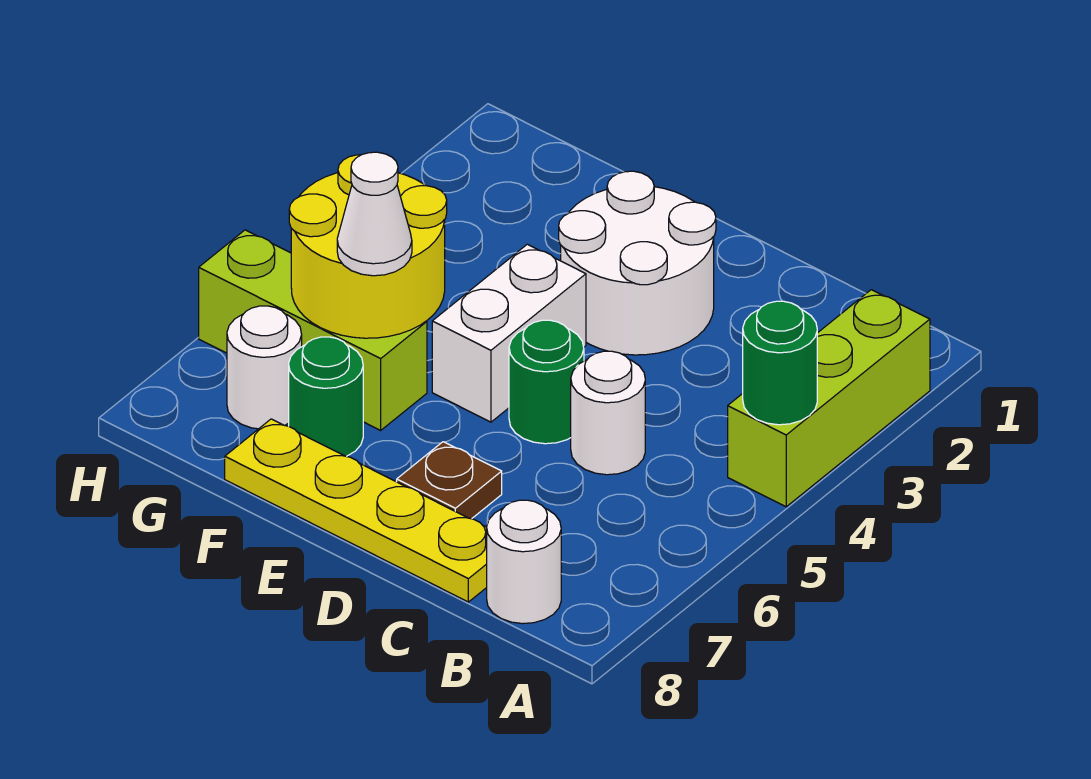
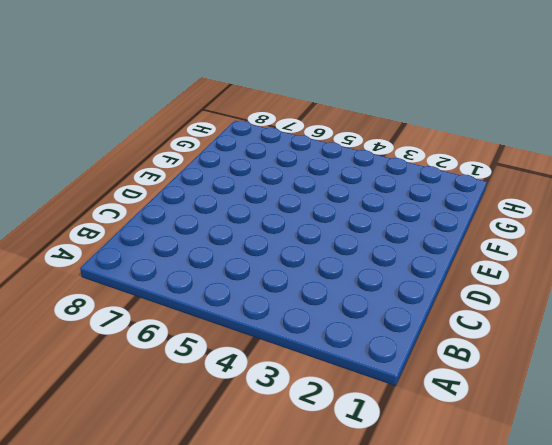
none -> lime 1x3 brick [728,290,930,507]
none -> white 1x1 round brick [487,500,561,624]
none -> white 1x1 round brick [571,351,645,475]

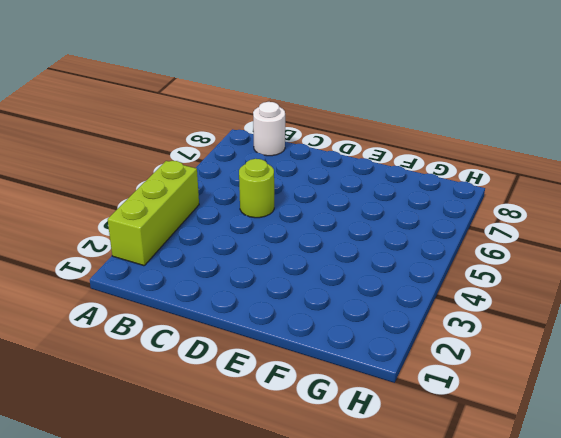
lime 1x1 round brick [239,159,274,218] -> white 1x1 round brick [571,351,645,475]
none -> yellow 1x4 plate [225,419,487,602]
none -> white 2x2 round brick [559,171,716,355]
none -> green 1x1 round brick [509,320,584,444]

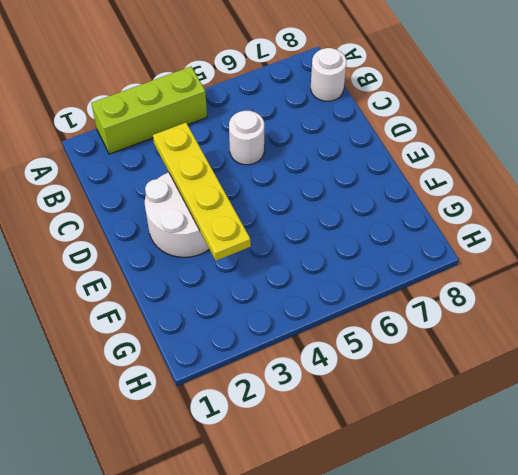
yellow 1x4 plate [153,123,251,261] -> yellow 1x4 plate moved to [225,419,487,602]
none -> green 1x1 round brick [509,320,584,444]
none -> brown 1x1 plate [397,442,502,519]
none -> white 1x2 brick [432,244,586,422]

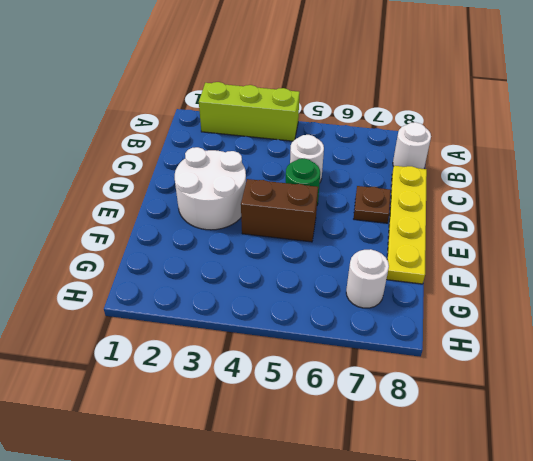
brown 1x2 brick [241,179,318,242] -> white 1x2 brick [432,244,586,422]
none -> lime 1x3 brick [199,230,427,430]
none -> green 1x1 round brick [289,337,363,456]
none -> green 1x1 round brick [743,301,817,425]

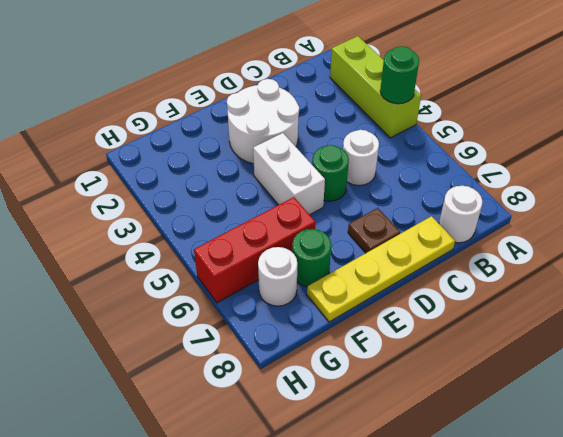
red 1x3 brick [194,197,315,303] -> lime 1x3 brick [199,230,427,430]
none -> yellow 2x2 round brick [289,155,447,338]
none -> white 1x1 cone [337,152,412,276]

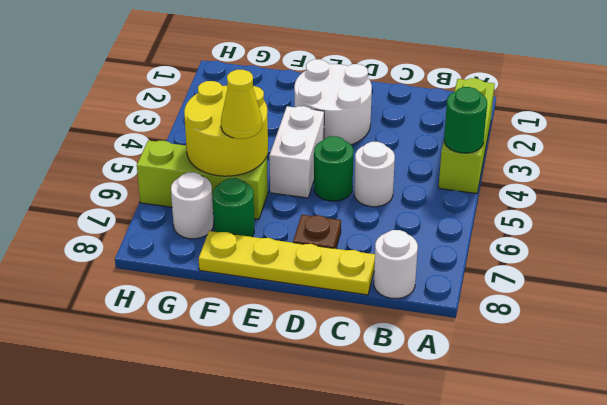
yellow 1x1 cone [221,70,262,139] -> white 1x1 cone [337,152,412,276]

